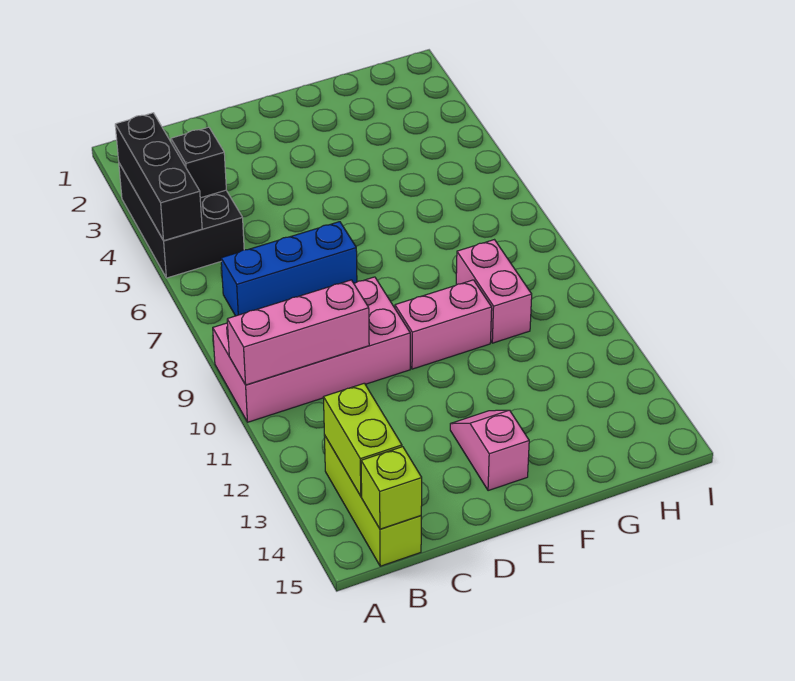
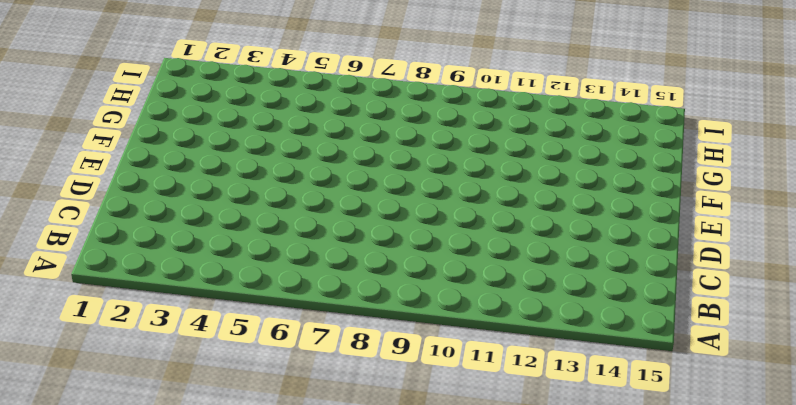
none -> black 2x3 brick [119,163,244,278]
none -> pink 2x4 brick [213,277,410,422]
none -> blue 1x3 brick [221,222,357,316]

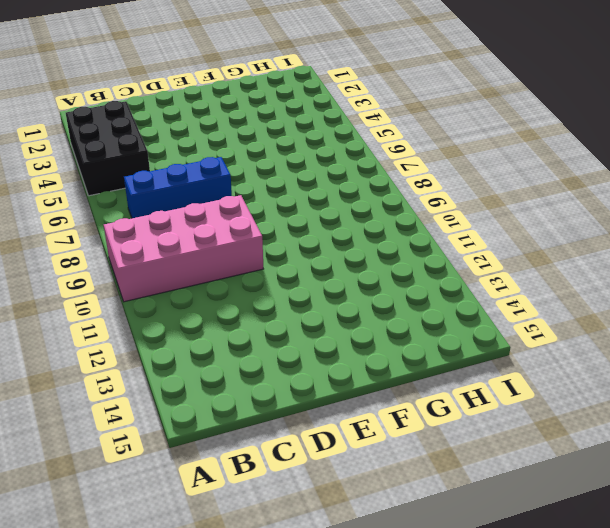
none -> lime 1x3 brick [324,435,421,566]
none -> pink 1x2 brick [395,280,492,369]
none -> pink 1x2 slope [450,410,529,491]

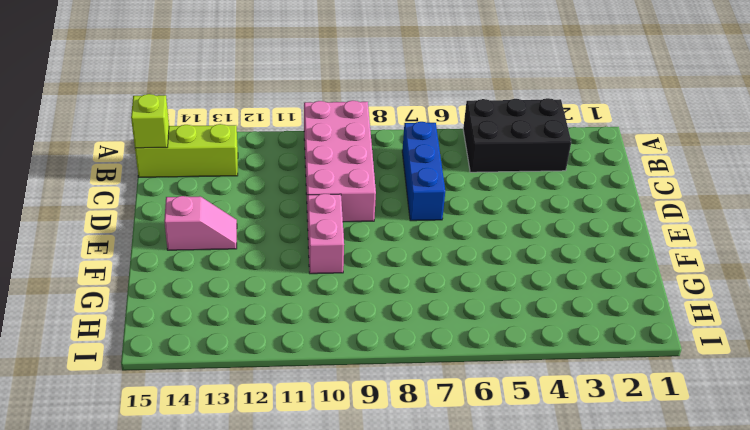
none -> pink 1x2 brick [456,240,532,343]
none -> black 1x3 brick [115,113,202,241]
none -> pink 1x3 brick [227,280,369,385]

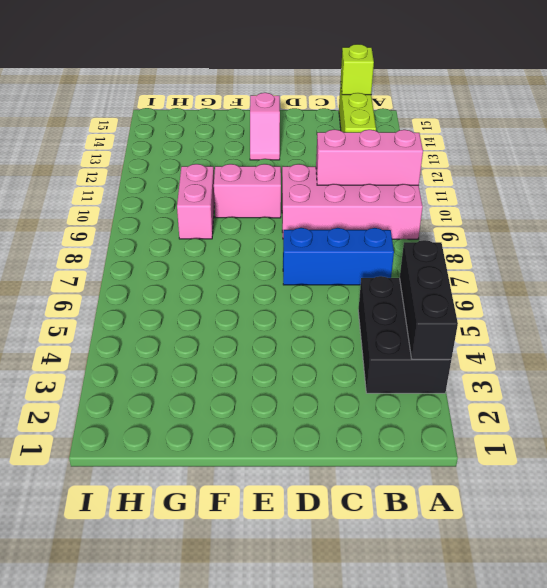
none -> black 1x1 brick [171,127,226,198]
none -> lime 1x2 brick [324,383,402,496]

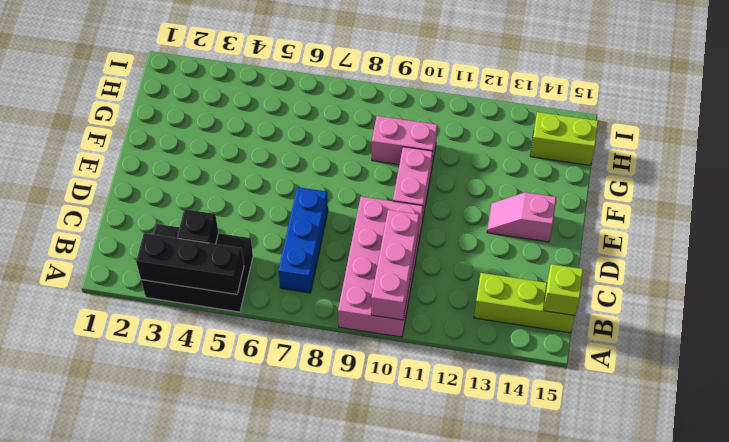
lime 1x2 brick [530,112,598,165] -> lime 1x2 brick moved to [324,383,402,496]

